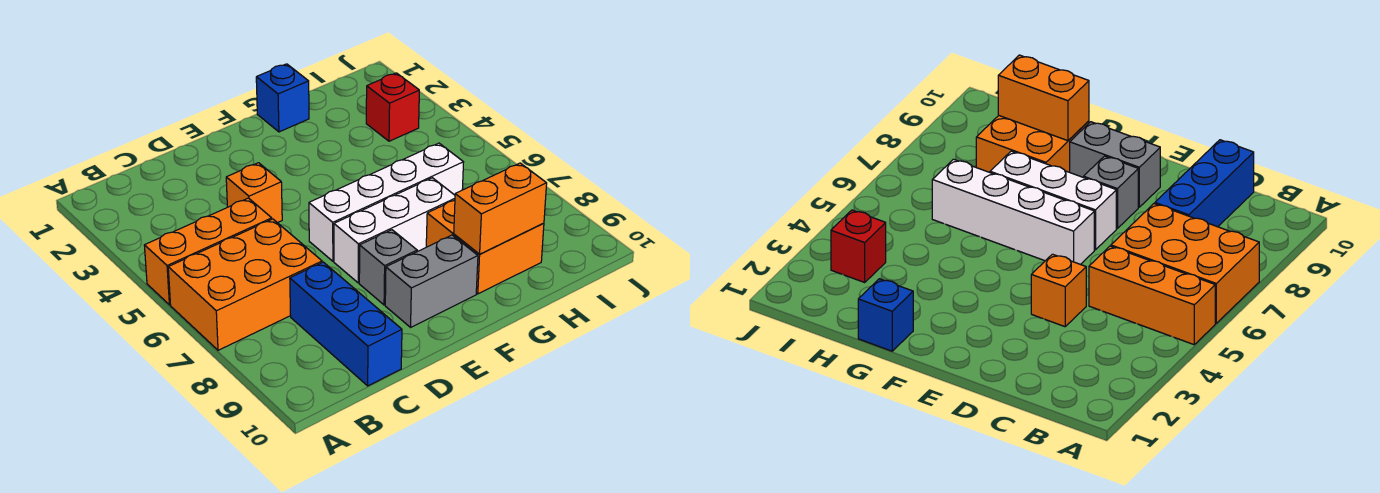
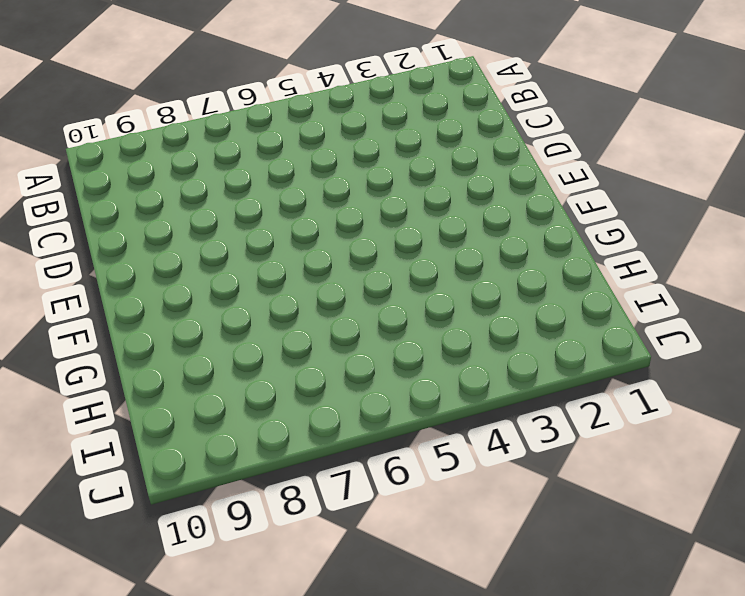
none -> orange 1x3 brick [144,198,272,305]
none -> orange 2x3 brick [168,219,322,350]
none -> blue 1x3 brick [290,262,402,386]

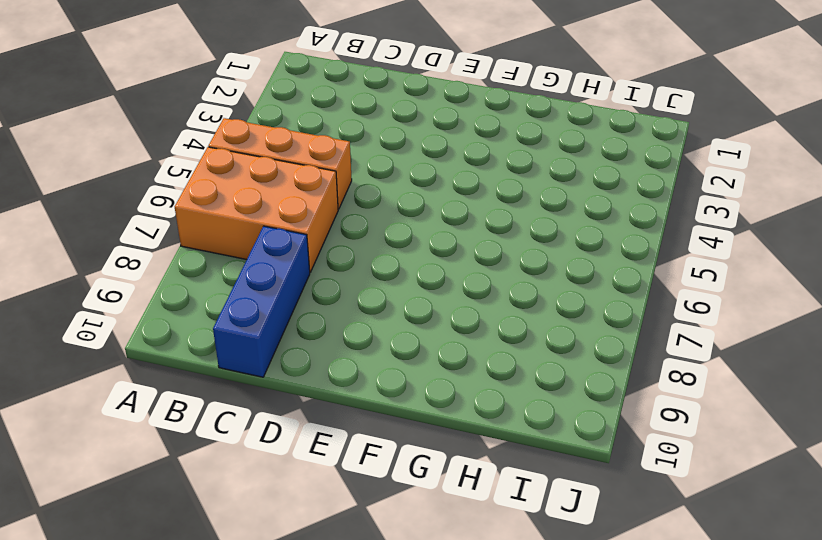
none -> orange 1x1 brick [226,163,282,223]
none -> white 1x4 brick [309,143,464,261]
none -> white 1x3 brick [334,178,455,283]

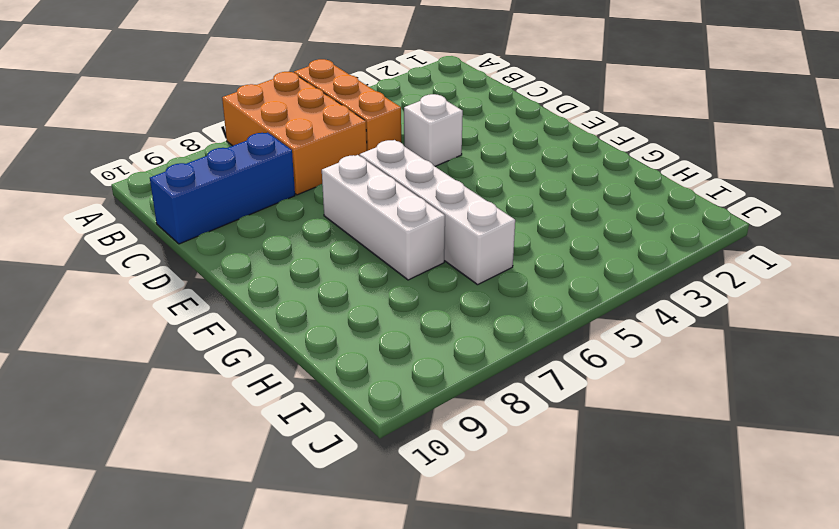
white 1x1 brick [404,94,463,166] -> orange 1x1 brick [226,163,282,223]
none -> grey 1x1 brick [359,230,417,305]
none -> grey 1x2 brick [385,235,478,327]
none -> blue 1x1 brick [256,64,309,132]

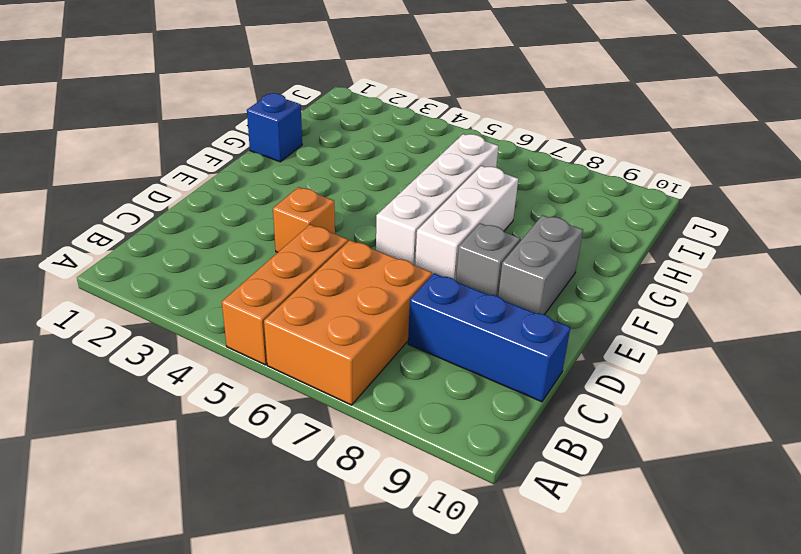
none -> orange 2x2 brick [426,200,544,294]
none -> red 1x1 brick [366,73,419,141]
none -> orange 1x2 brick [454,163,547,254]

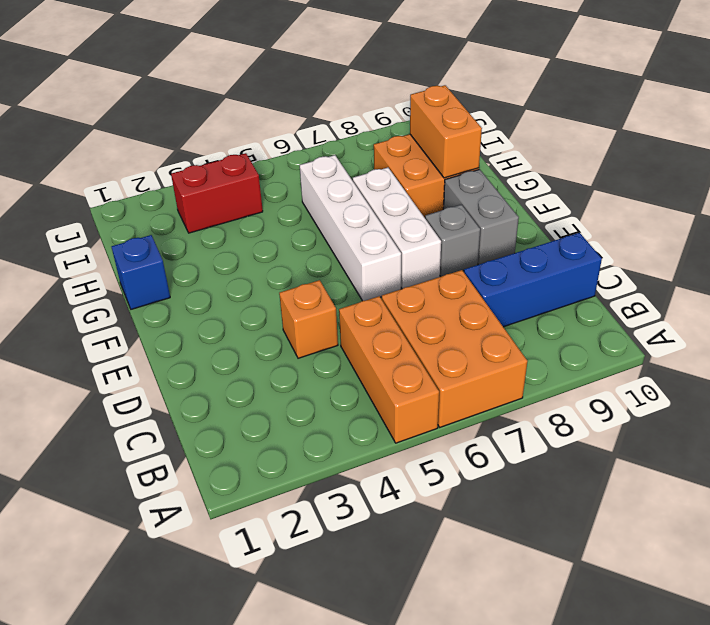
red 1x2 brick [171,153,263,233] -> red 1x1 brick [366,73,419,141]

